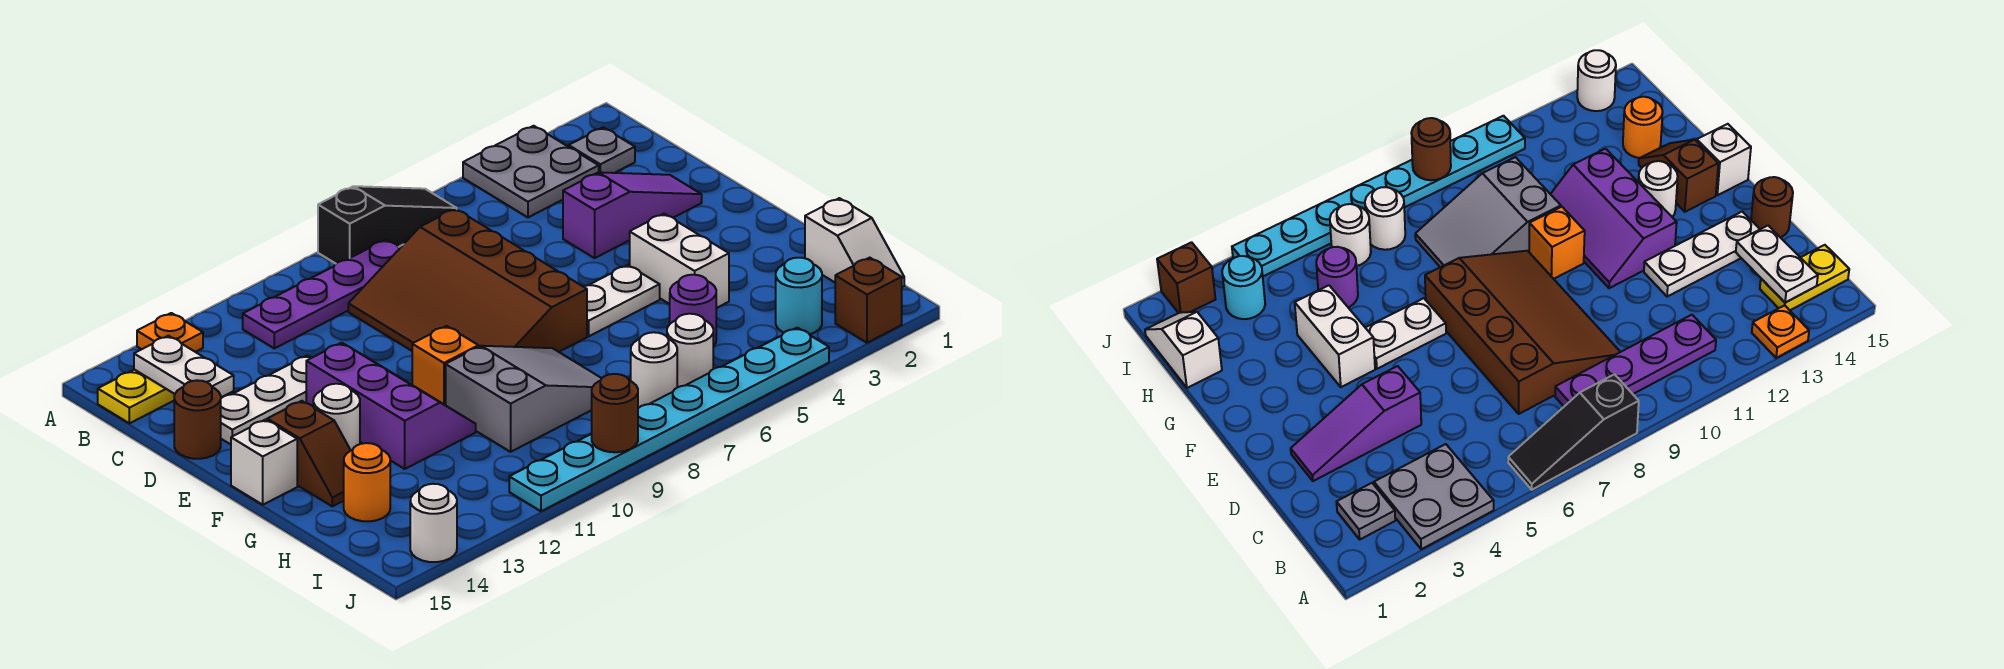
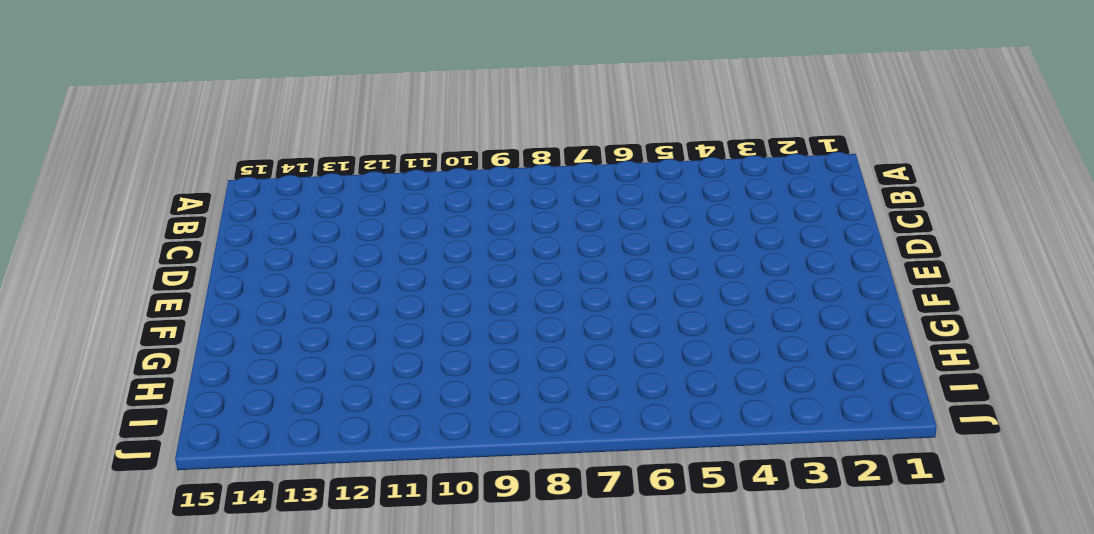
none -> grey 2x2 plate [463,126,599,217]
none -> black 1x3 slope [318,186,457,264]
none -> orange 1x1 plate [137,313,203,352]

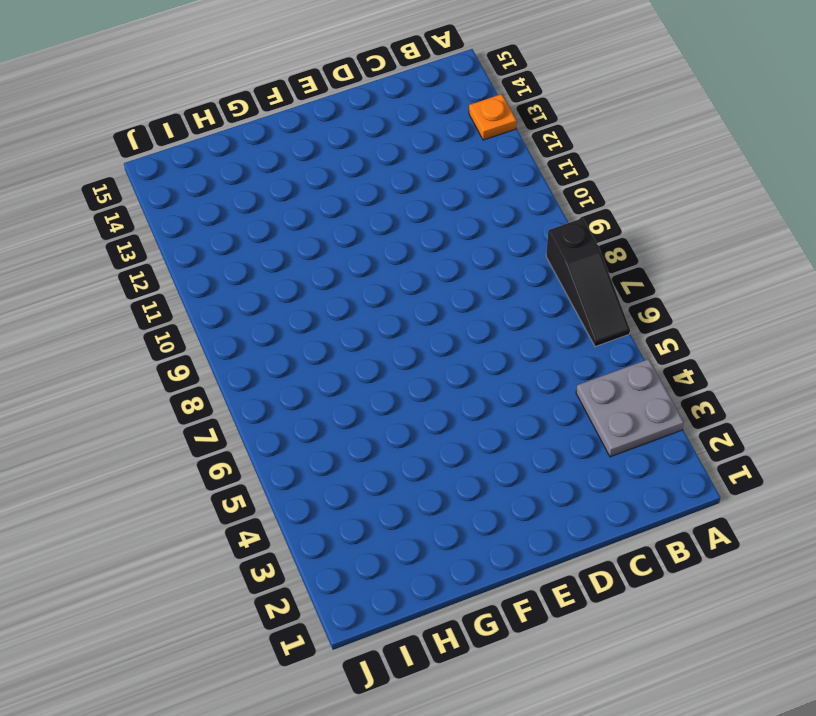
none -> grey 1x1 plate [569,127,635,173]
none -> purple 1x4 plate [243,240,400,349]
none -> yellow 1x2 plate [98,370,175,423]

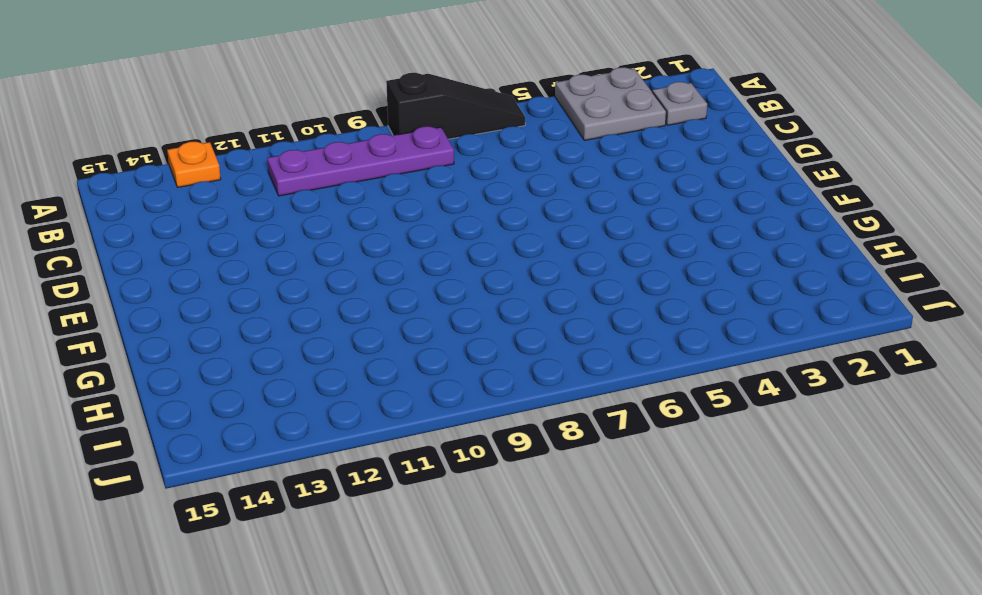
none -> yellow 1x2 plate [98,370,175,423]
none -> brown 3x4 slope [348,209,587,352]
none -> purple 1x3 slope [563,172,702,258]

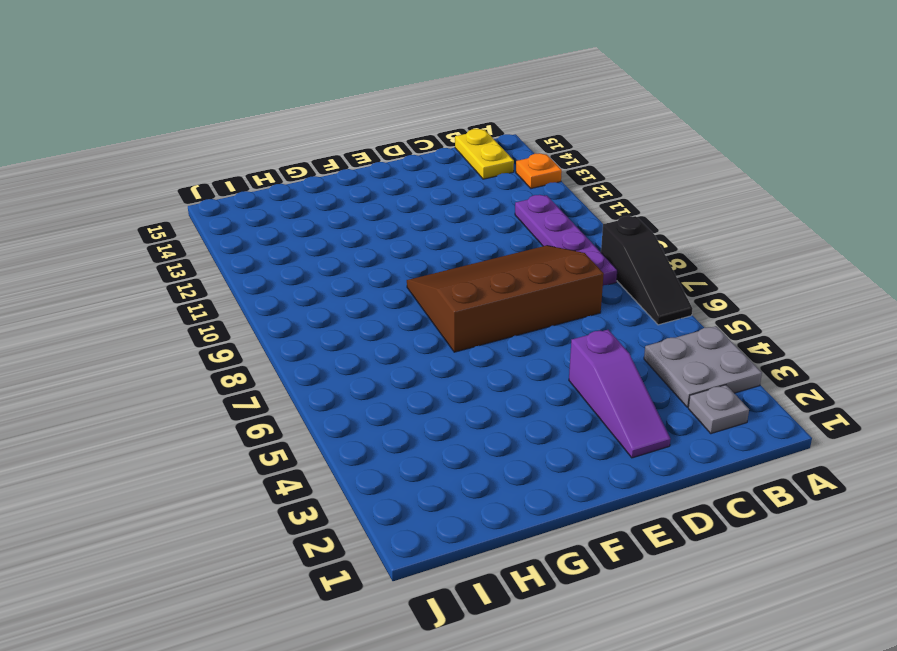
none -> white 1x3 plate [221,355,312,444]
none -> brown 1x1 round brick [174,380,221,459]
none -> purple 2x3 slope [306,343,476,469]

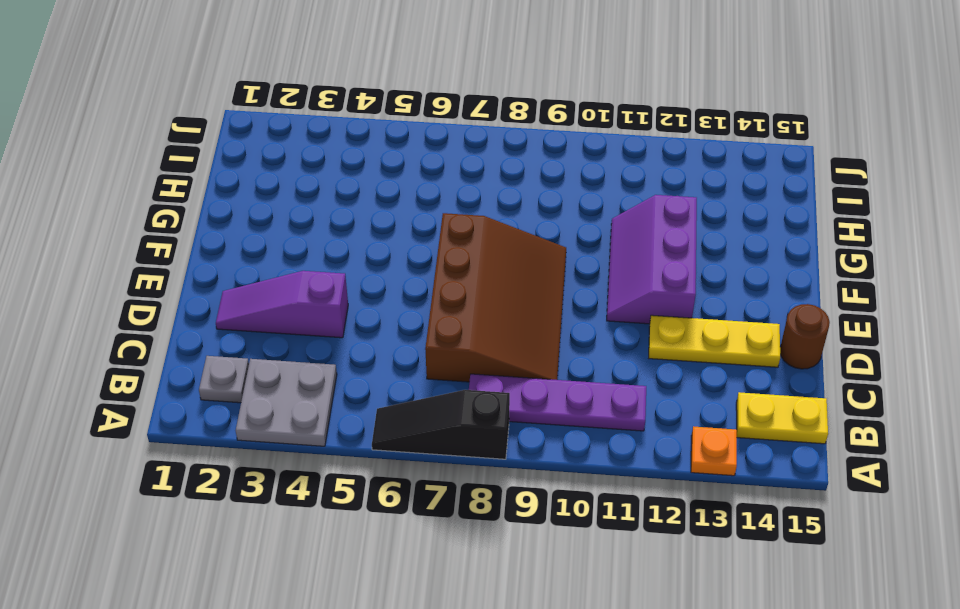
yellow 1x3 plate [649,315,780,367] -> white 1x3 plate [221,355,312,444]
none -> white 1x2 brick [630,214,729,308]
none -> white 1x2 plate [583,265,660,336]
none -> orange 1x1 brick [412,326,478,405]

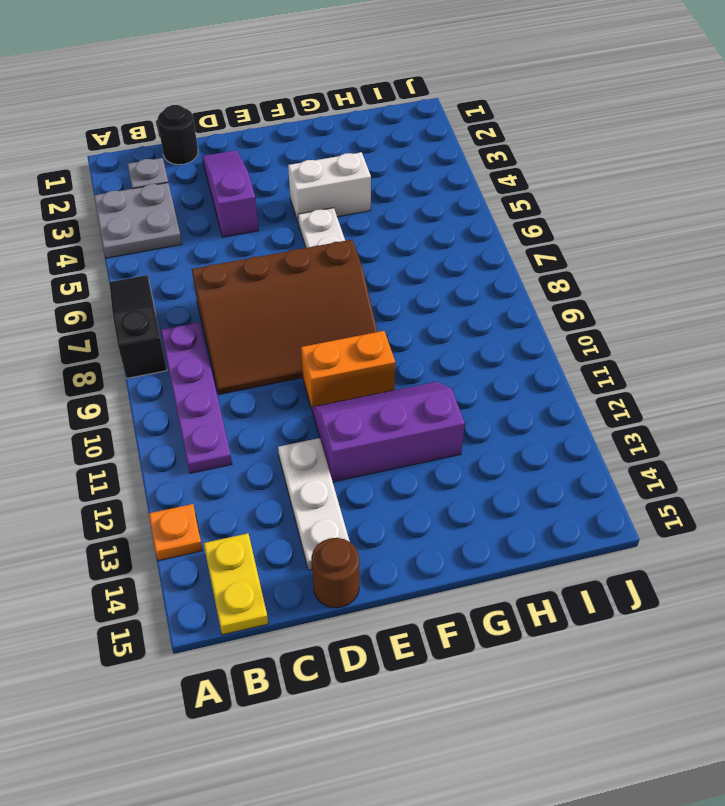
black 1x1 round brick [158,105,198,165] -> none
orange 1x2 brick [301,331,395,411] -> orange 1x1 brick [412,326,478,405]
none -> white 1x1 round brick [313,384,360,450]
none -> brown 1x2 slope [267,401,351,506]
none -> white 1x1 brick [231,420,297,505]

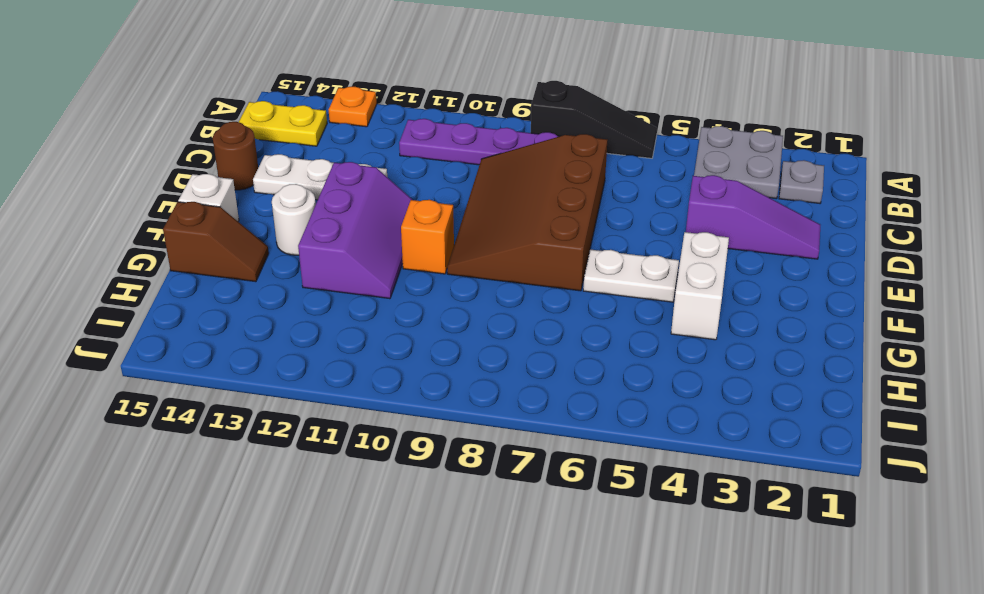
brown 1x2 slope [163,202,269,282] -> brown 1x2 slope turned to [267,401,351,506]
none -> grey 2x3 slope [446,346,602,452]
none -> white 1x2 slope [805,198,904,287]
none -> purple 1x1 round brick [670,275,716,346]

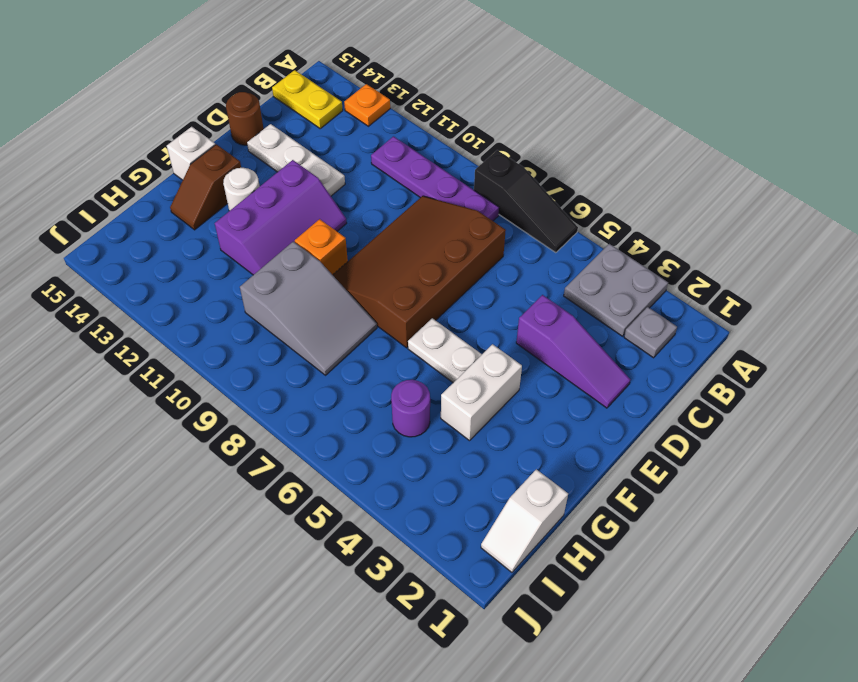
none -> orange 1x1 round brick [344,443,390,521]
none -> cyan 1x1 round brick [776,258,822,334]
none -> white 1x1 round brick [667,314,713,387]

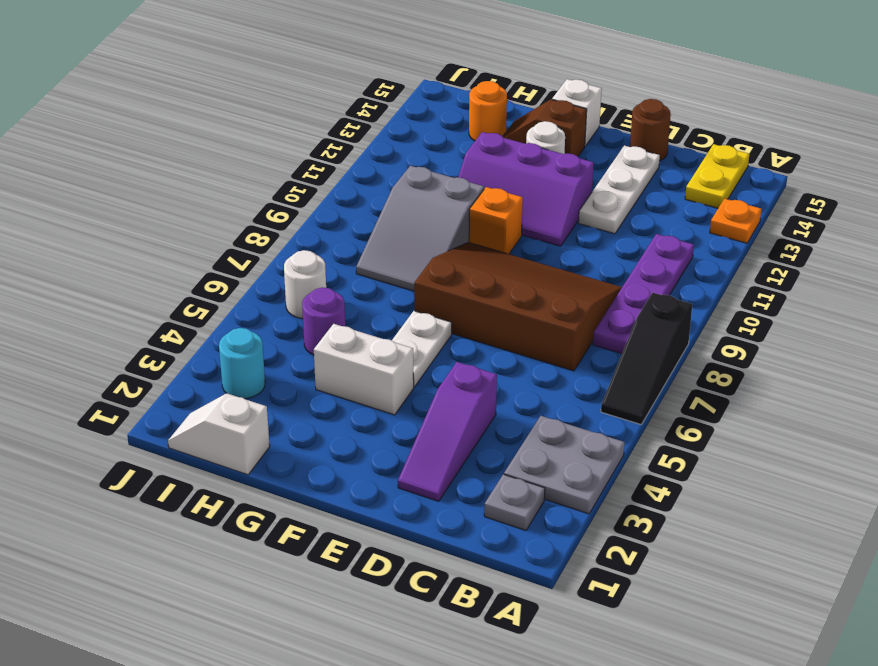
none -> white 1x1 round brick [631,332,677,407]
none -> brown 1x1 brick [835,258,902,343]
none -> cyan 1x8 plate [509,328,829,511]

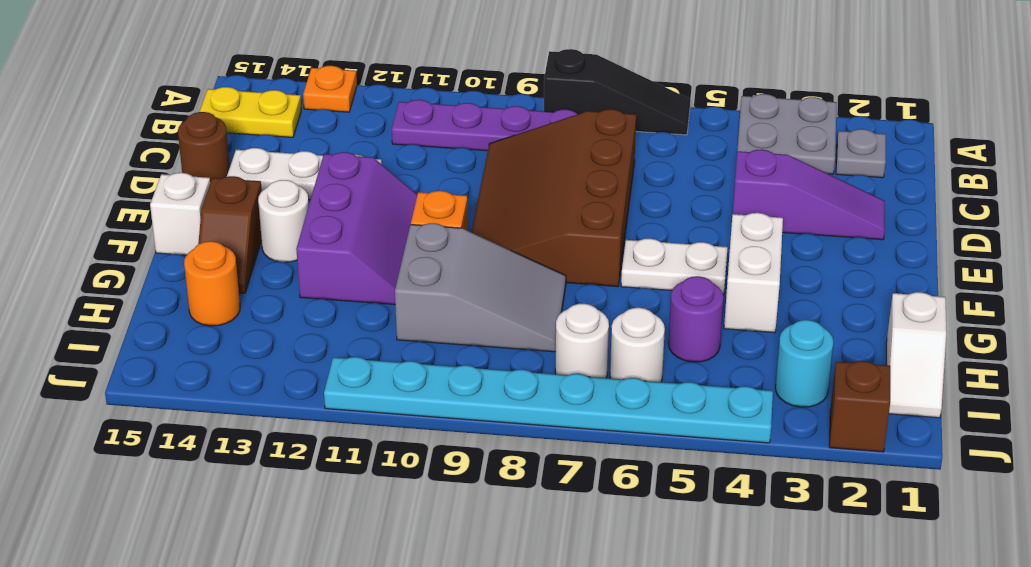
none -> white 1x1 round brick [410,484,457,562]
none -> white 1x2 plate [134,336,234,397]
none -> brown 1x1 round brick [592,374,638,452]

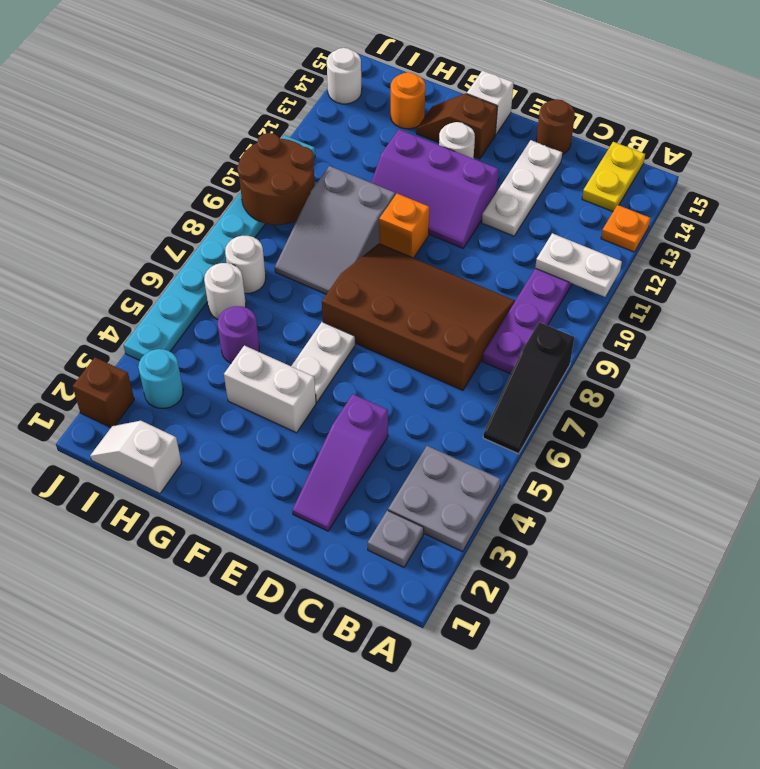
white 1x2 plate [535,233,622,297] -> white 1x2 plate moved to [134,336,234,397]
brown 2x2 round brick [237,133,315,225] -> brown 1x1 round brick [592,374,638,452]

